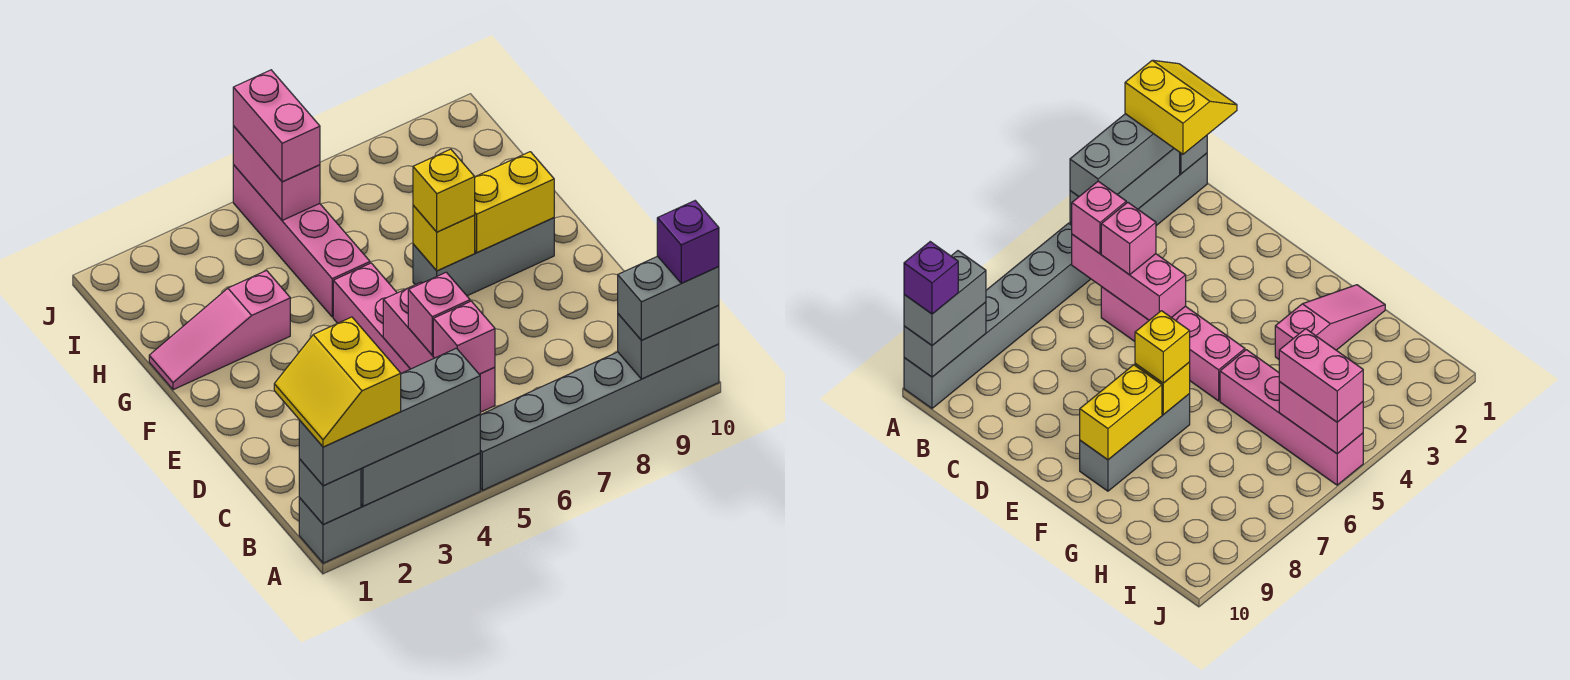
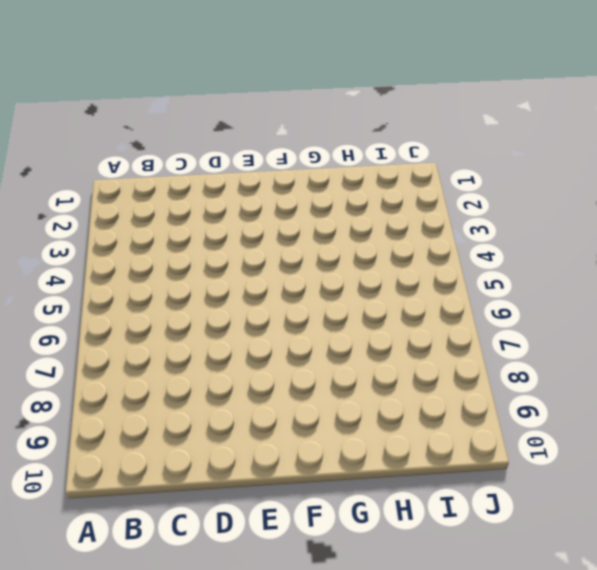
none -> grey 1x4 brick [299,453,480,563]
none -> grey 1x6 brick [480,344,719,490]
none -> pink 1x4 brick [333,263,410,373]

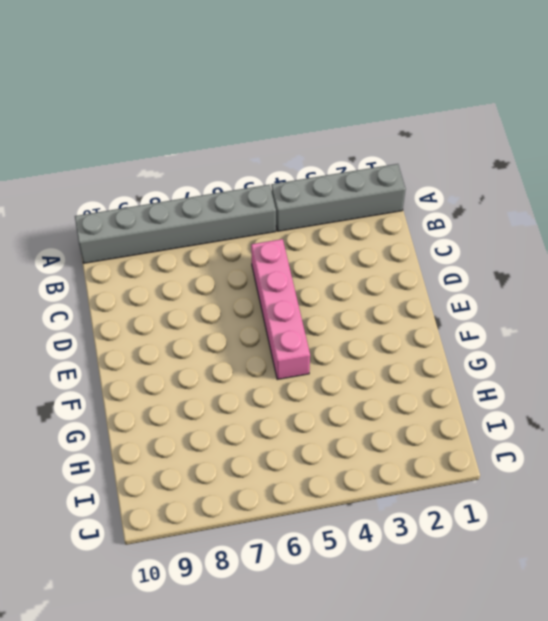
none -> grey 1x3 brick [413,218,554,296]
none -> pink 1x3 slope [149,271,290,390]
none -> pink 1x4 brick [233,165,370,317]

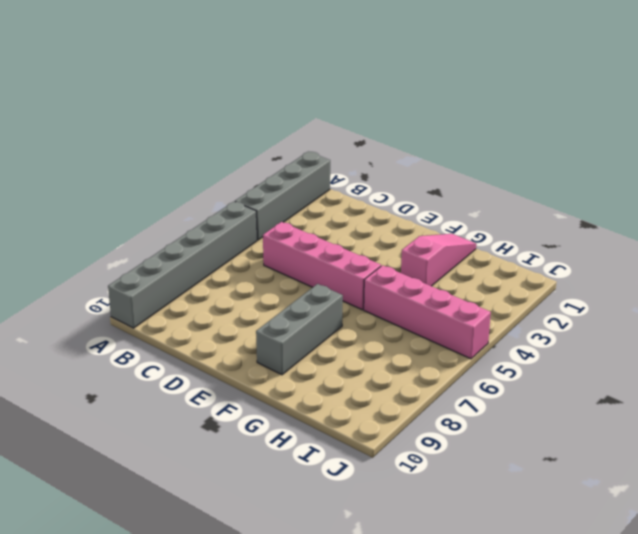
none -> grey 1x1 brick [299,459,361,524]
none -> grey 1x3 brick [361,414,480,506]
none -> grey 1x2 brick [618,305,719,379]

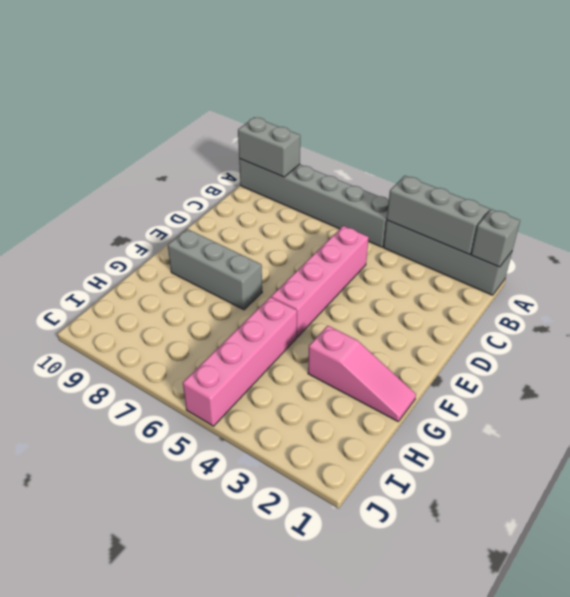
none -> pink 1x3 brick [383,282,495,412]
none -> yellow 1x1 brick [413,205,475,271]
none -> yellow 1x2 brick [475,152,554,253]

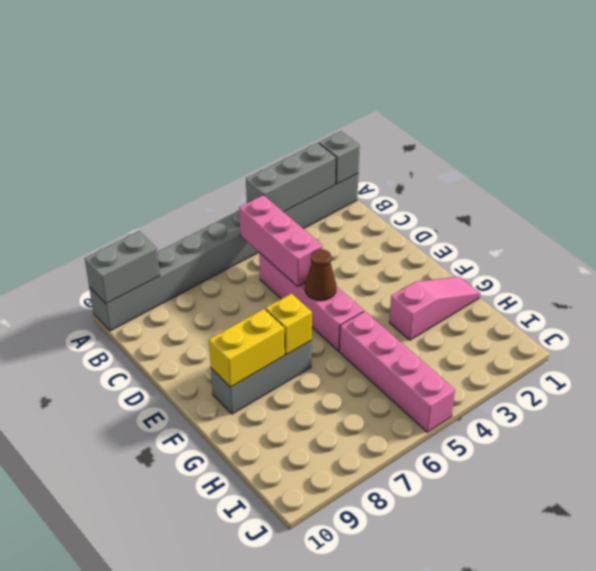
brown 1x1 cone [305,249,336,301] -> none
none -> pink 1x2 brick [233,126,320,220]
none -> grey 1x4 brick [299,348,480,486]
none -> grey 1x2 brick [618,256,719,340]

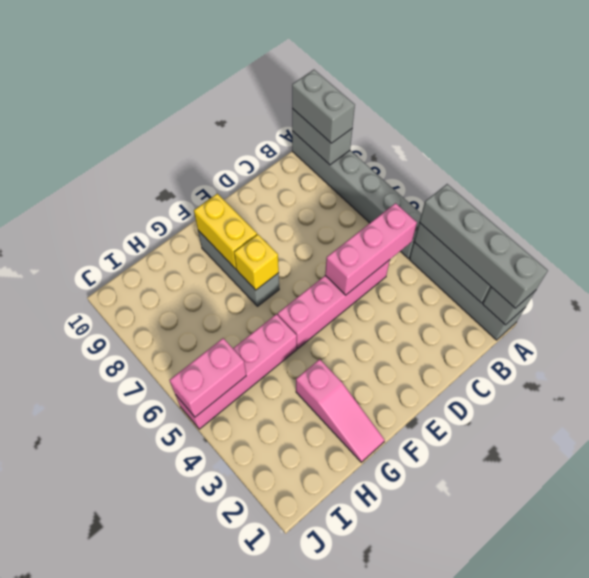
none -> pink 1x1 brick [433,301,495,374]
none -> pink 1x1 brick [408,272,470,355]
none -> yellow 1x1 brick [413,149,475,232]

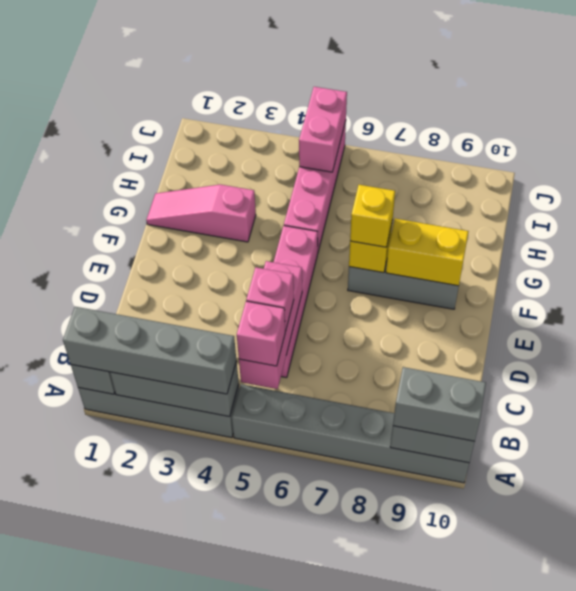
none -> pink 1x2 brick [233,70,320,182]
none -> yellow 2x2 slope [274,317,401,447]
none -> purple 1x1 brick [657,201,719,283]

